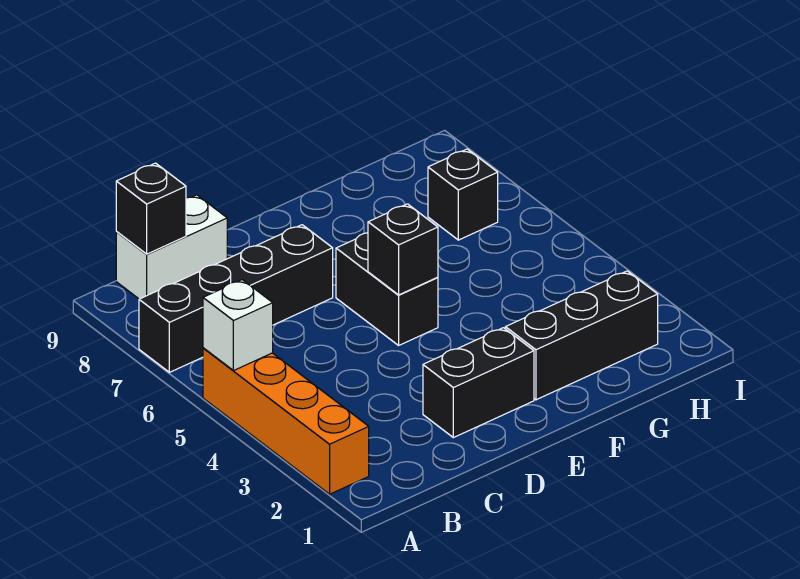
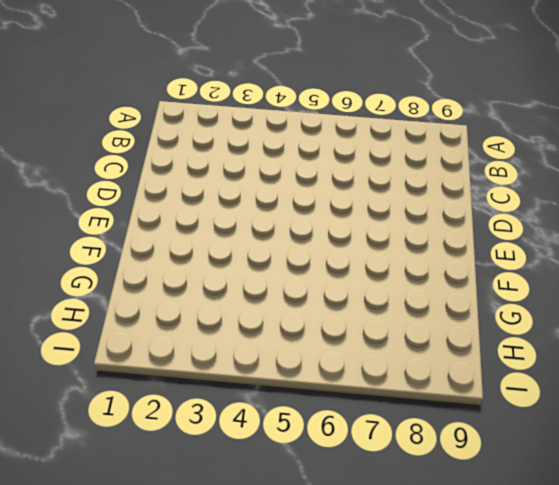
none -> orange 1x4 brick [203,348,369,494]
none -> black 1x4 brick [139,225,333,372]

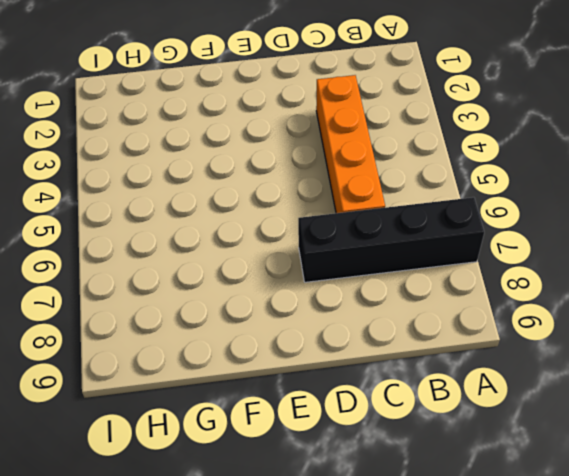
orange 1x4 brick [316,75,385,213] -> orange 1x4 brick moved to [203,348,369,494]
none -> white 1x2 brick [116,195,227,299]
none -> black 1x2 brick [423,328,534,438]

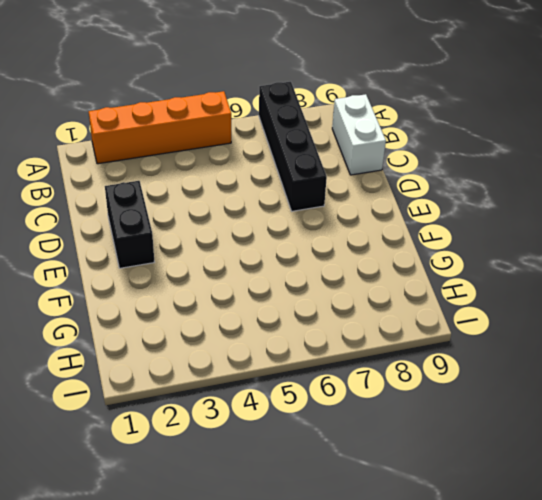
none -> black 1x2 brick [336,233,438,345]
none -> black 1x3 brick [505,271,658,400]

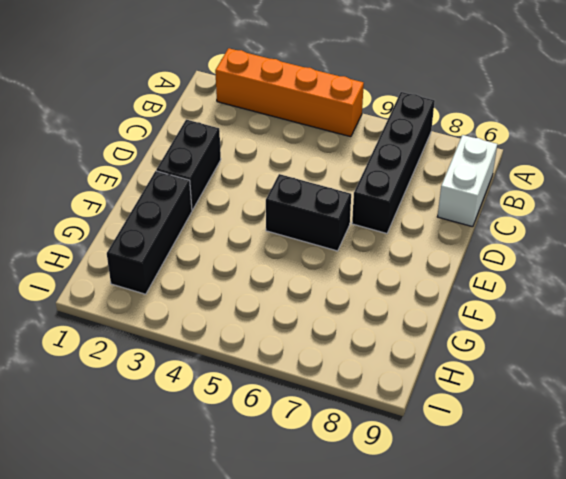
none -> black 1x1 brick [428,149,498,240]
none -> white 1x1 brick [203,280,273,371]

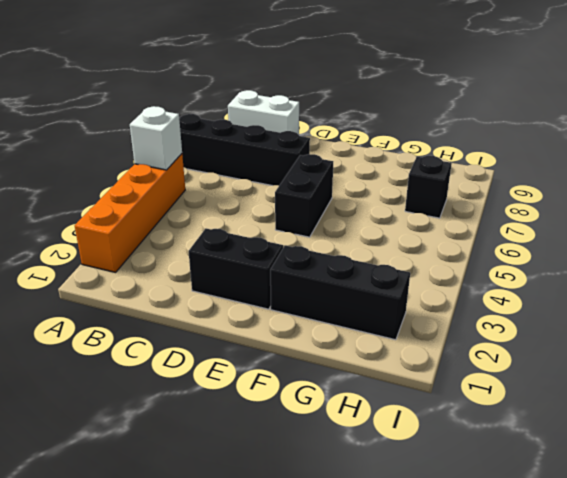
none -> black 1x1 brick [116,163,186,254]
none -> black 1x1 brick [368,204,438,295]

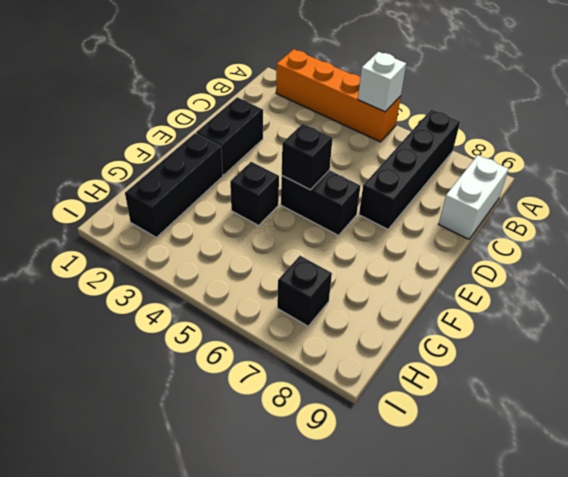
black 1x1 brick [230,162,279,225] -> black 1x1 brick moved to [116,163,186,254]

